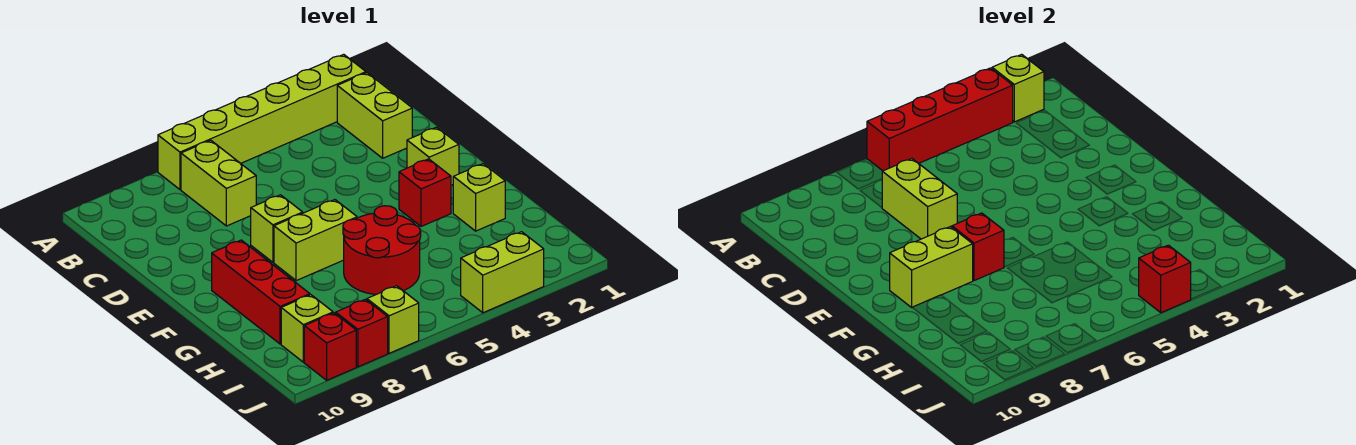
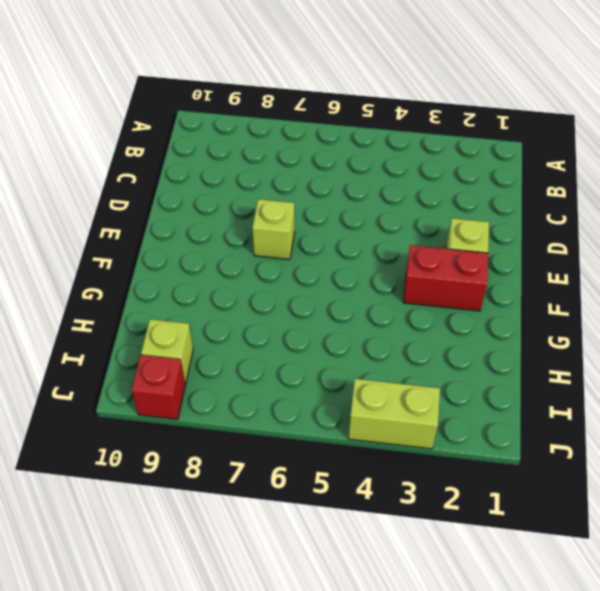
red 1x2 brick [403,245,488,311] -> red 1x1 brick [399,159,451,226]
none -> lime 1x6 brick [158,54,366,190]
none -> lime 1x2 brick [337,73,412,158]
none -> lime 1x2 brick [181,140,256,226]

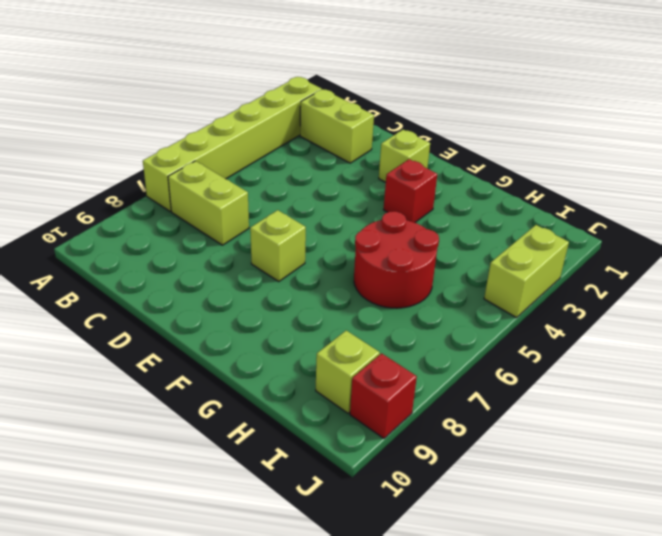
none -> lime 1x2 brick [274,200,357,281]
none -> red 1x3 brick [212,240,310,344]
none -> lime 1x1 brick [453,164,505,231]

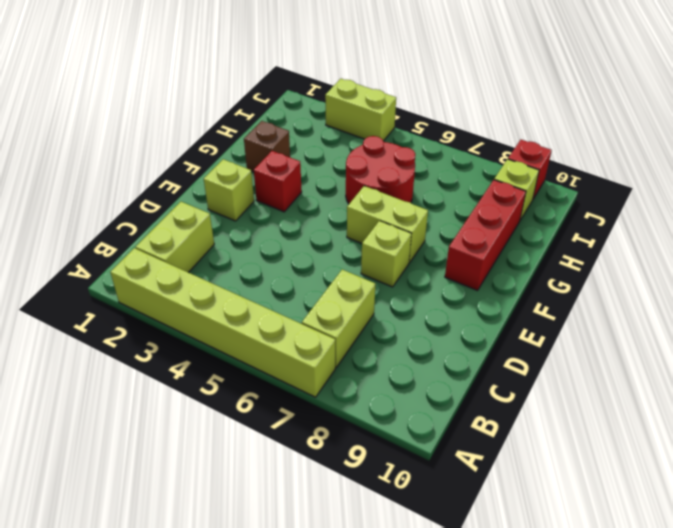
brown 1x1 brick [244,121,290,172] -> lime 1x1 brick [453,164,505,231]
none -> lime 1x1 brick [367,286,419,353]
none -> red 1x1 brick [336,299,388,367]
none -> lime 1x1 brick [992,54,1044,122]

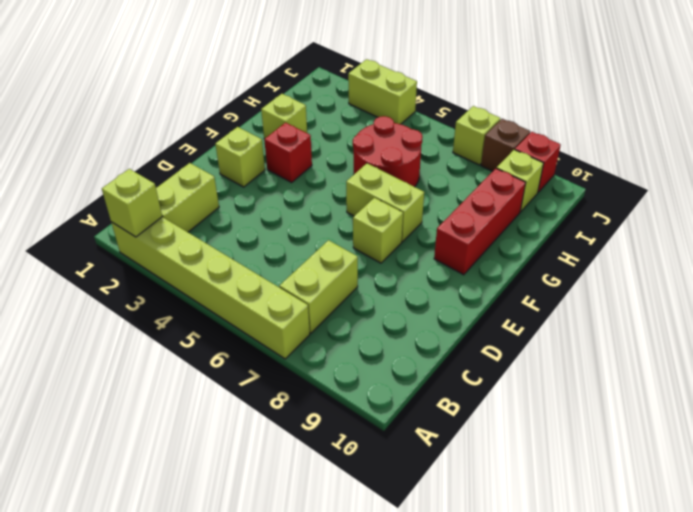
brown 1x1 brick [481,119,530,171] -> red 1x1 brick [336,299,388,367]
none -> red 1x4 brick [867,68,1013,171]
none -> lime 1x2 brick [882,159,957,239]
none -> red 1x1 brick [952,213,1004,281]

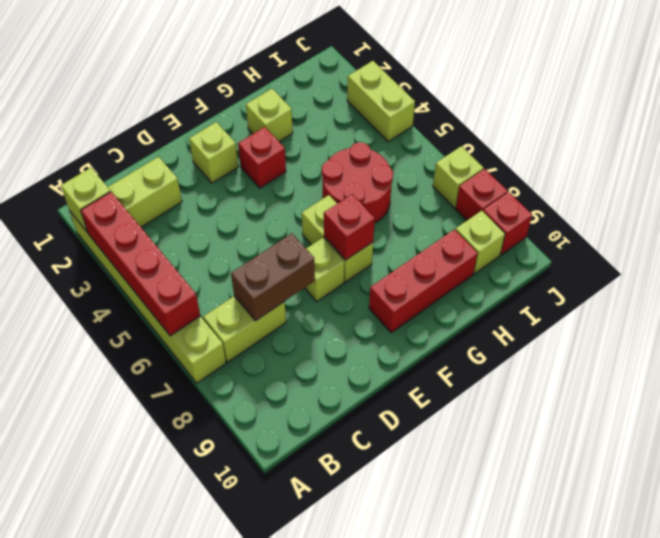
brown 1x2 brick [231,233,315,321] -> lime 1x2 brick [882,159,957,239]
none -> lime 1x2 brick [890,227,973,307]
none -> red 1x1 brick [1139,245,1191,313]

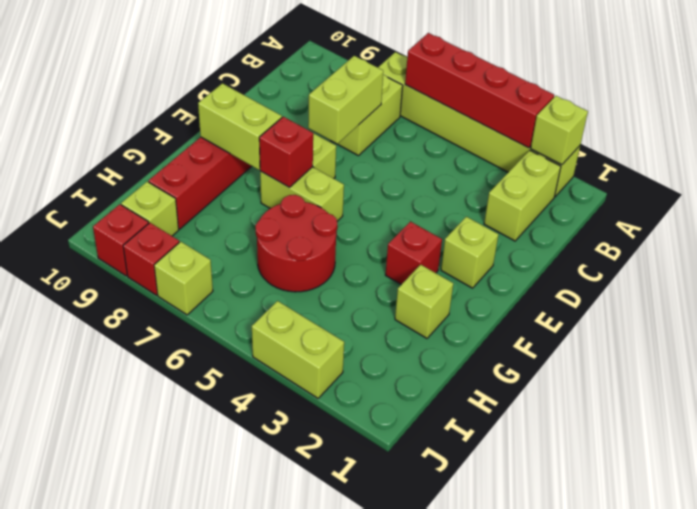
none -> red 1x1 brick [1139,245,1191,313]

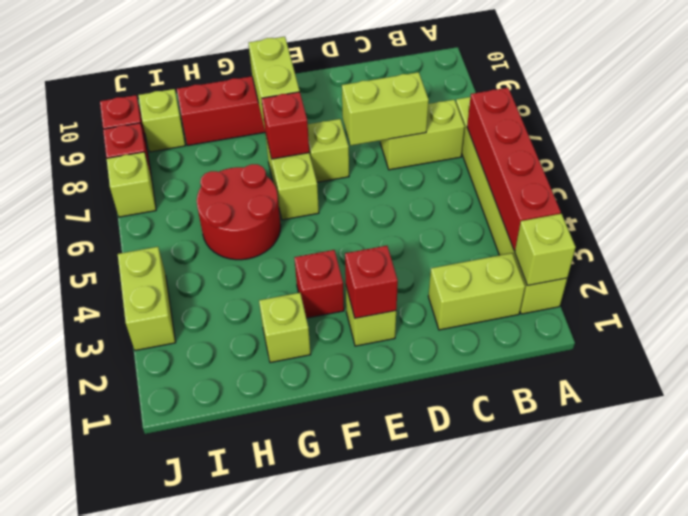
red 1x1 brick [345,246,398,318] -> red 1x1 brick moved to [1139,245,1191,313]

